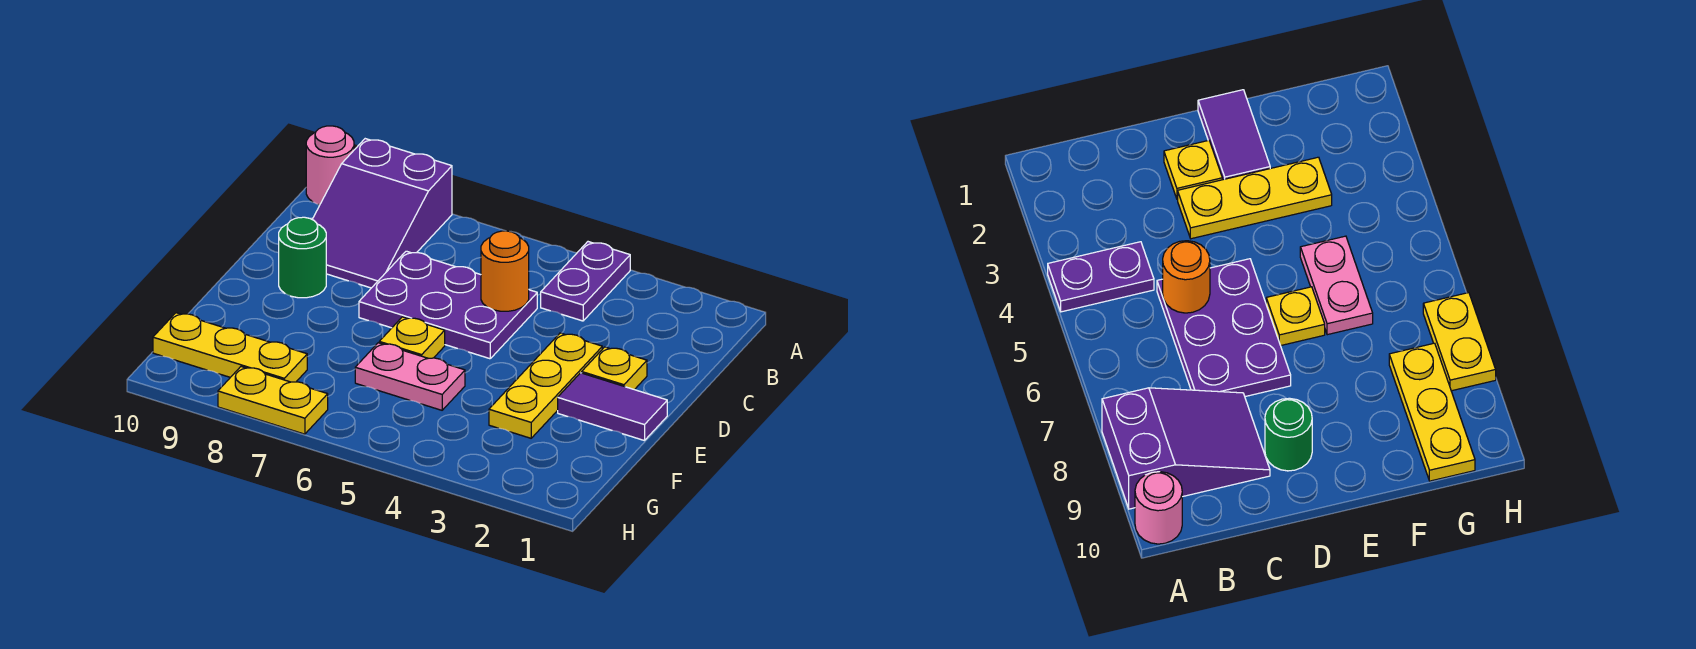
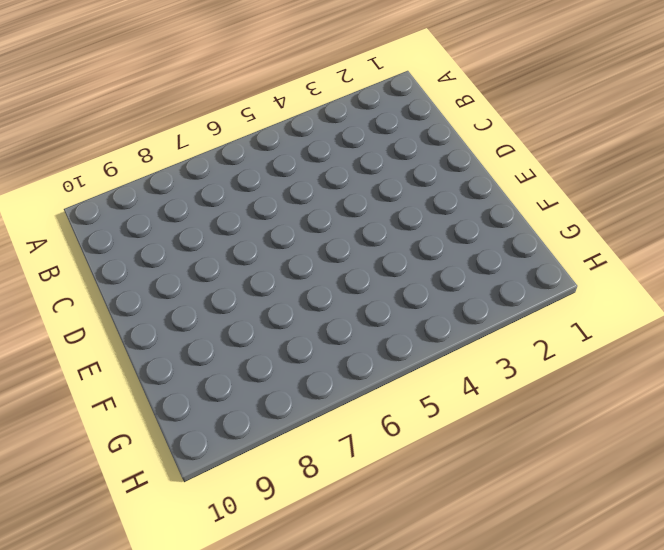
none -> purple 1x2 plate [541,242,630,321]
none -> purple 2x3 slope [312,139,452,288]
none -> pink 1x1 round brick [306,126,354,205]

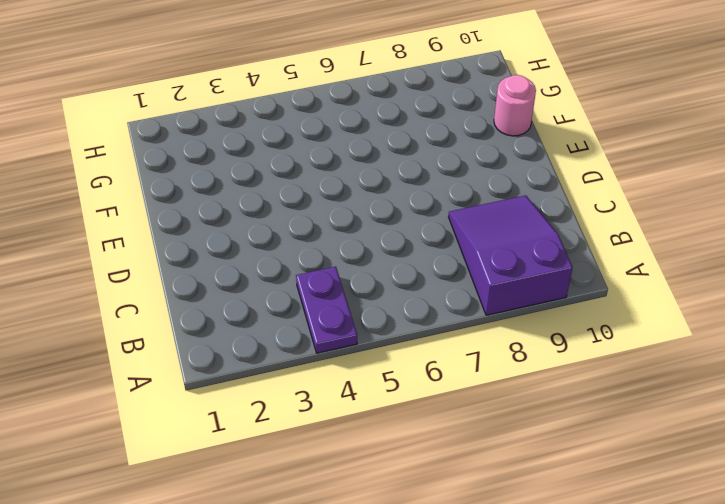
pink 1x1 round brick [494,75,536,136] -> pink 1x1 round brick moved to [306,126,354,205]
none -> purple 2x3 plate [359,251,537,359]
none -> yellow 1x1 plate [582,347,647,390]
none -> yellow 1x3 plate [489,333,602,438]

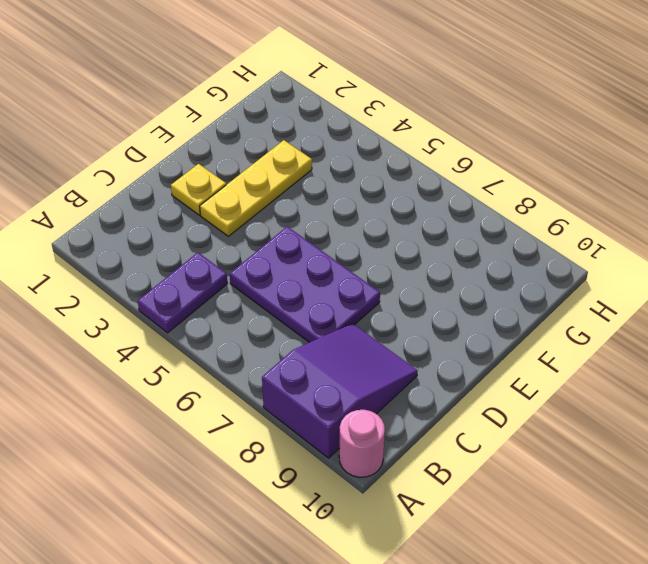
none -> green 1x1 round brick [279,217,326,298]
none -> purple 1x2 tile [558,373,667,441]
none -> yellow 1x1 plate [379,317,445,358]

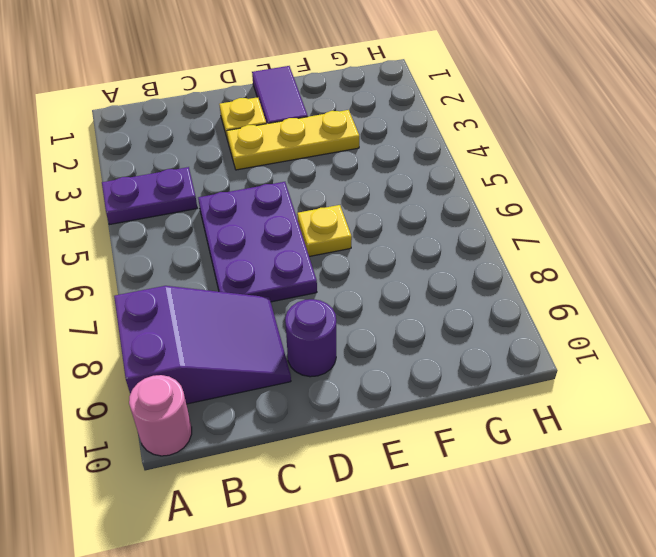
purple 1x1 round brick [285,299,336,377] -> green 1x1 round brick [279,217,326,298]
none -> pink 1x2 plate [355,343,465,410]
none -> yellow 1x3 plate [153,313,307,382]
none -> yellow 1x2 plate [218,367,328,434]

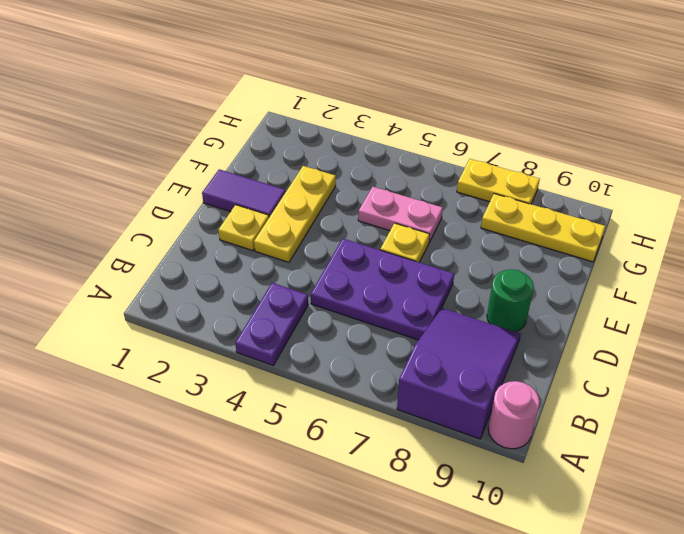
none -> orange 1x1 round brick [481,231,529,311]

